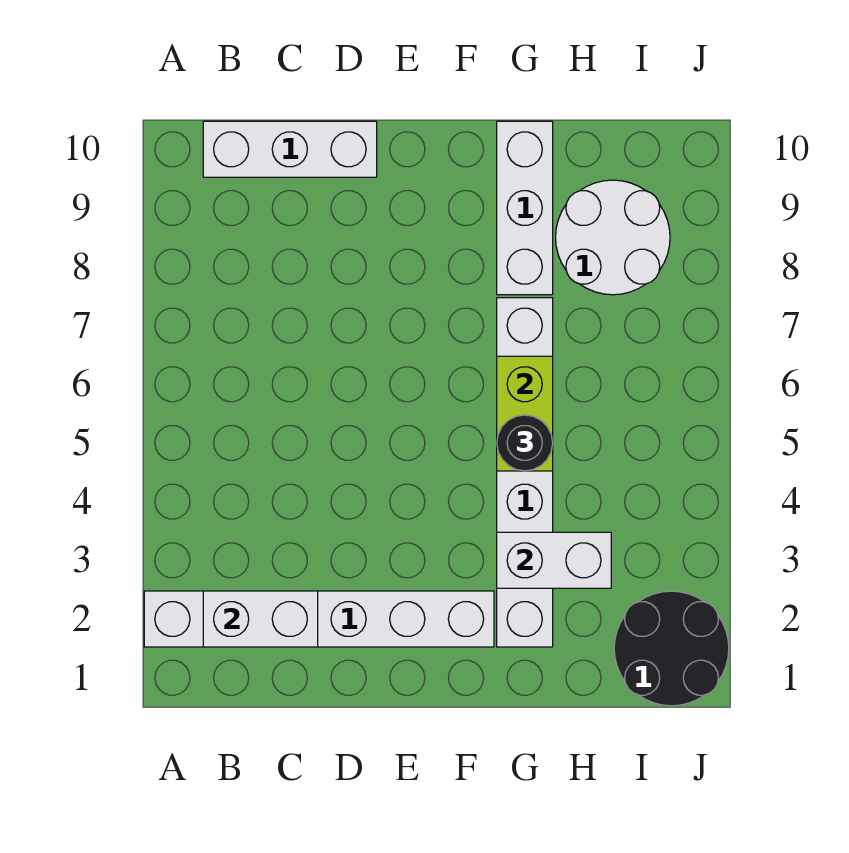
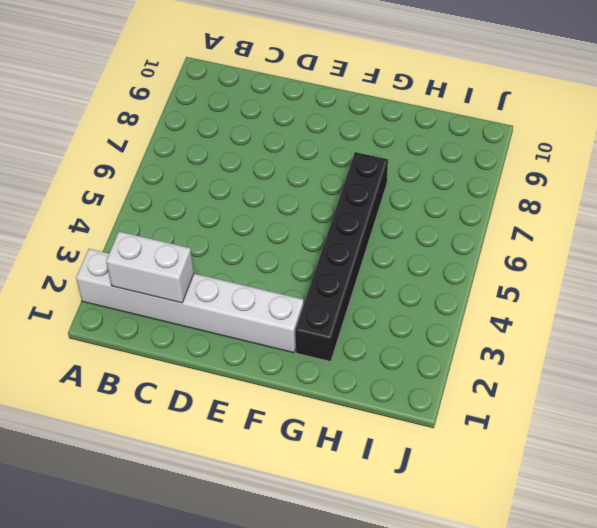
black 1x6 brick [295,152,388,362] -> white 1x6 brick [497,298,553,647]
none -> white 1x3 brick [203,121,377,177]
none -> white 1x3 brick [497,121,553,295]

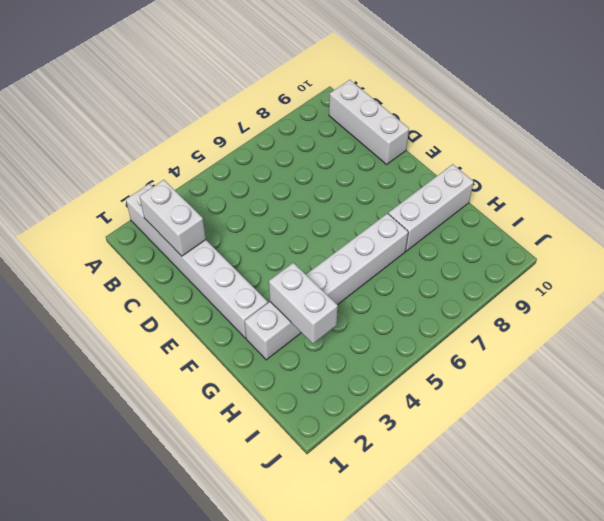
none -> white 2x2 round brick [556,180,670,295]
none -> black 2x2 round brick [614,591,729,706]

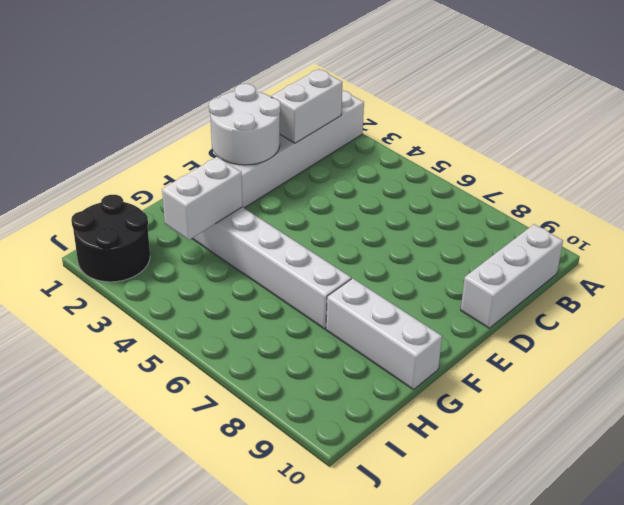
white 2x2 round brick [209,84,280,165] -> white 2x2 round brick moved to [556,180,670,295]
none -> lime 1x2 brick [497,356,553,471]
none -> black 1x1 round brick [497,415,553,471]

